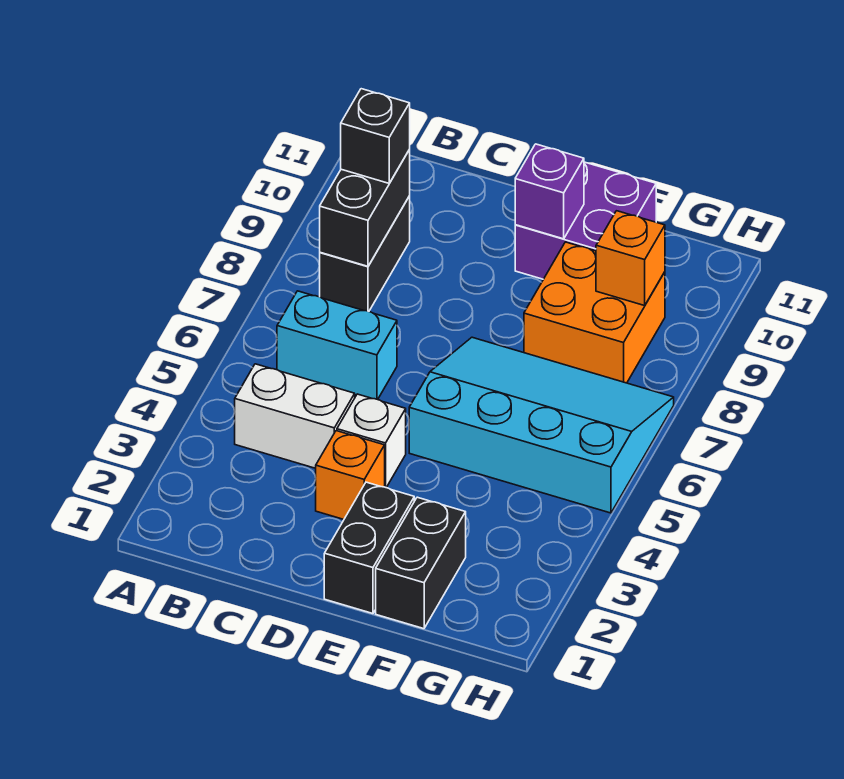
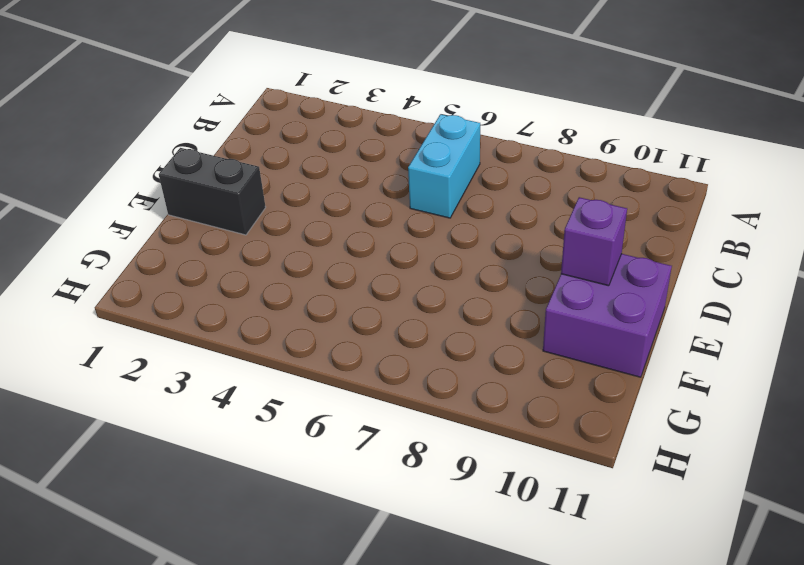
none -> white 1x2 brick [235,364,355,468]
none -> black 1x2 brick [320,196,410,311]
none -> orange 1x1 brick [316,431,385,519]

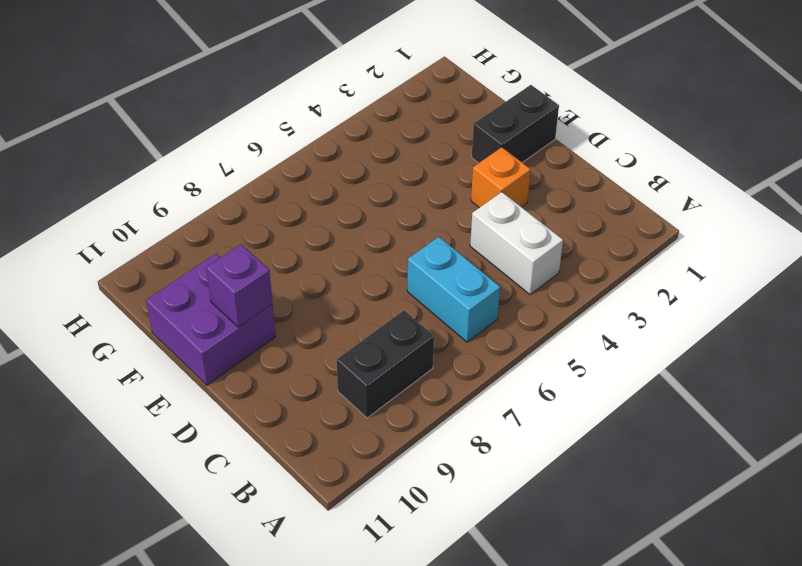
none -> white 1x1 brick [337,394,406,488]
none -> cyan 3x4 slope [409,337,674,513]
none -> black 1x2 brick [376,497,466,629]

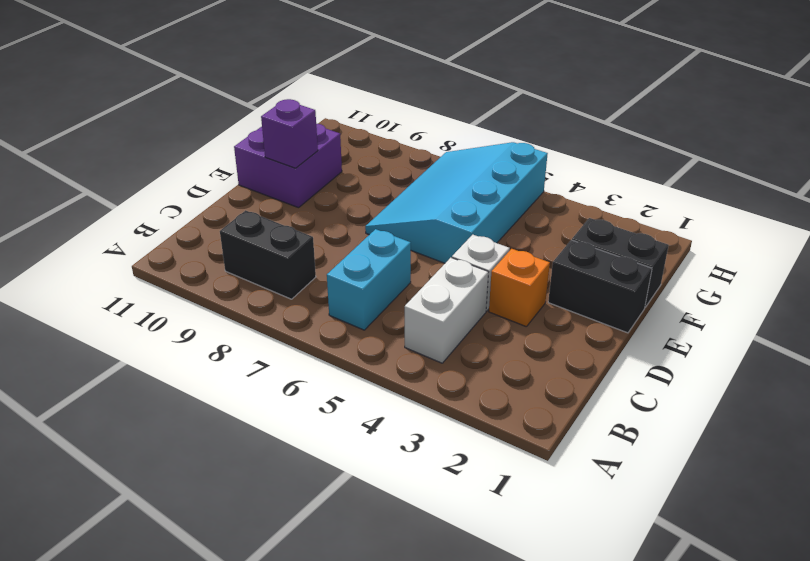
none -> orange 2x2 brick [524,242,665,383]
none -> black 1x2 brick [320,150,410,266]
none -> orange 1x1 brick [596,211,665,306]

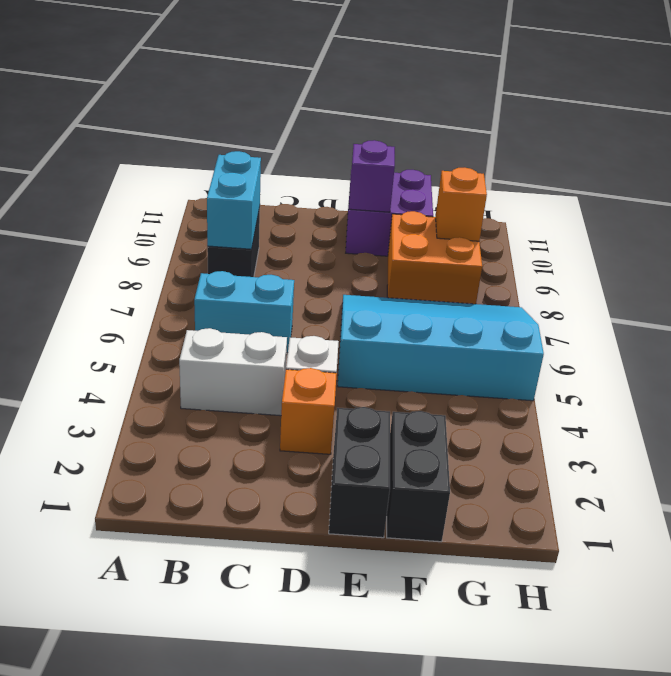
cyan 1x2 brick [207,151,261,249] -> black 1x2 brick [320,150,410,266]
none -> black 1x1 brick [341,89,410,183]

